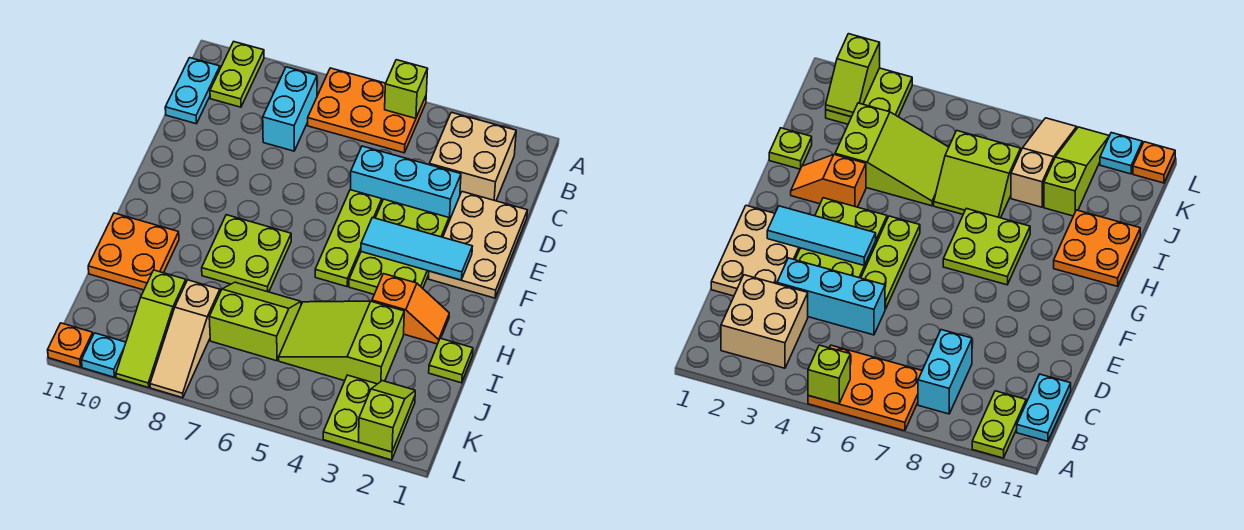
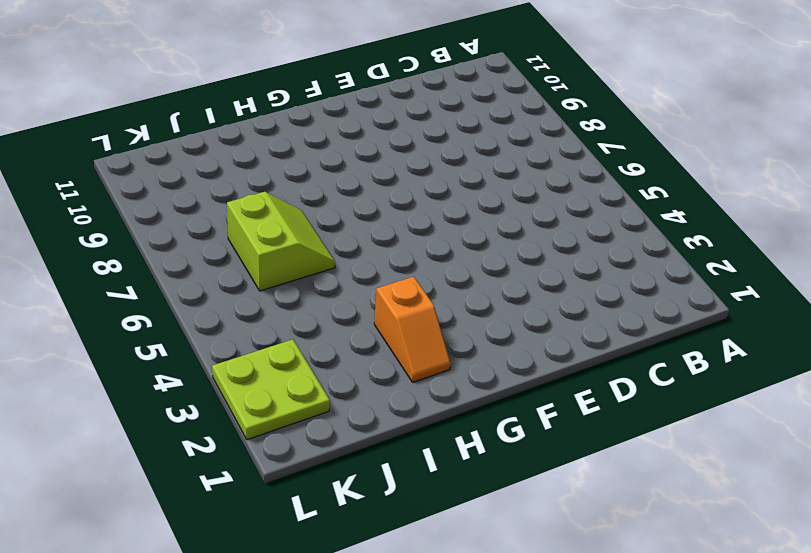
none -> orange 2x3 plate [308,68,426,153]
none -> lime 1x2 plate [210,42,264,107]
none -> tan 2x2 brick [429,112,516,201]

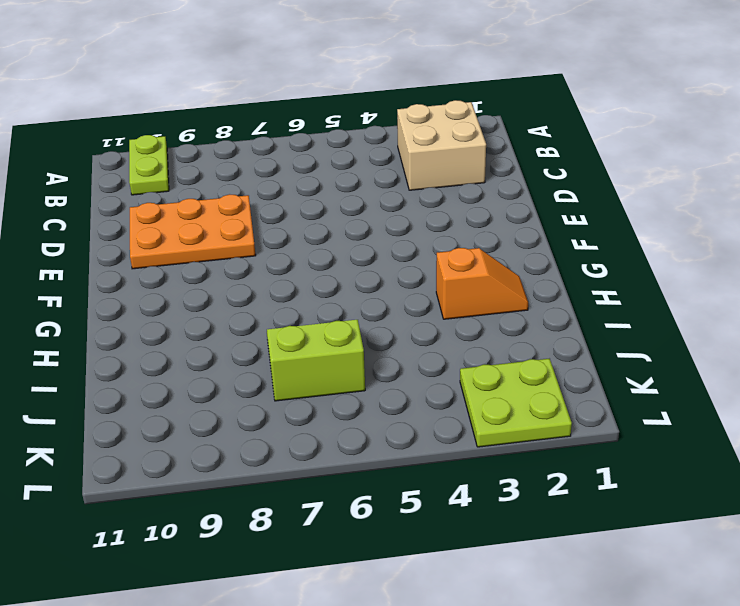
orange 2x3 plate [130,194,256,269] -> orange 2x3 plate moved to [308,68,426,153]
none -> cyan 1x2 brick [263,67,317,151]
none -> cyan 1x2 plate [165,58,220,124]
none -> tan 2x3 plate [429,192,527,298]

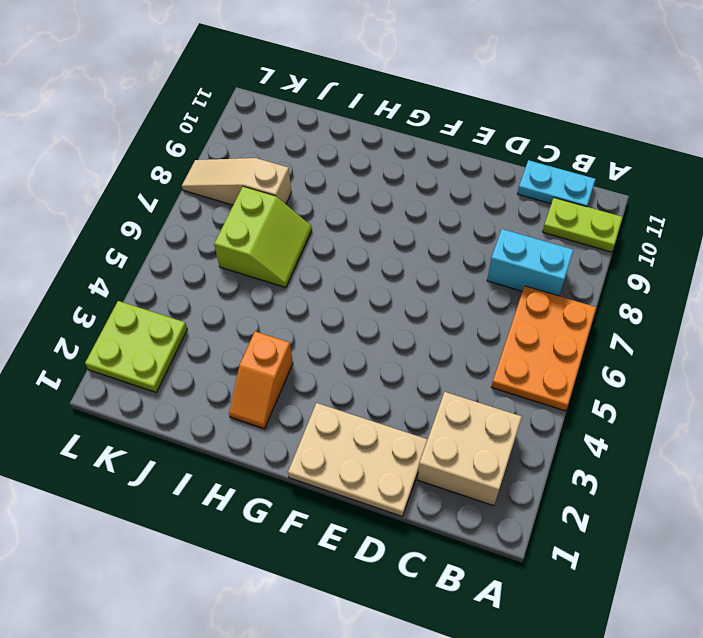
none -> cyan 1x3 brick [351,146,461,221]
none -> lime 2x3 plate [349,199,449,294]
none -> lime 1x3 plate [315,190,382,287]

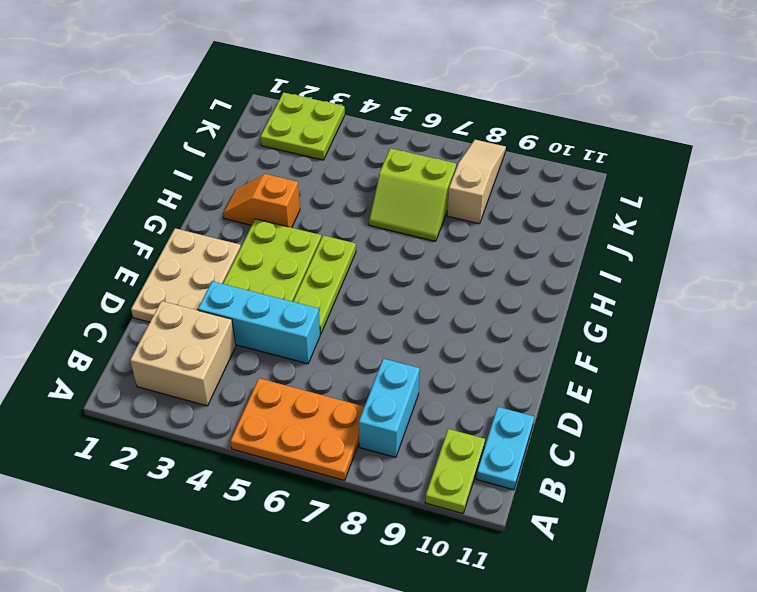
none -> lime 2x2 plate [202,215,291,292]
none -> orange 2x2 plate [88,213,179,290]
none -> lime 1x1 plate [429,338,473,383]

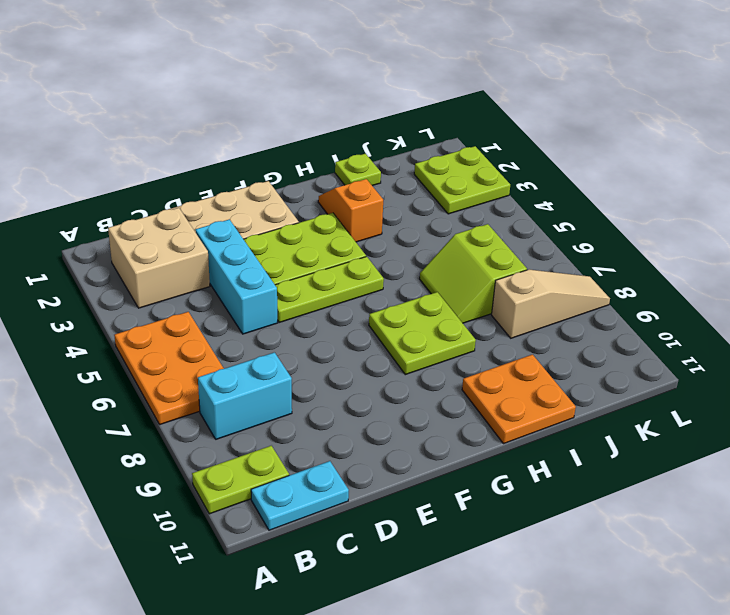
none -> lime 2x3 slope [279,301,404,384]
none -> lime 1x3 slope [116,270,186,388]
none -> cyan 1x1 plate [81,333,126,377]

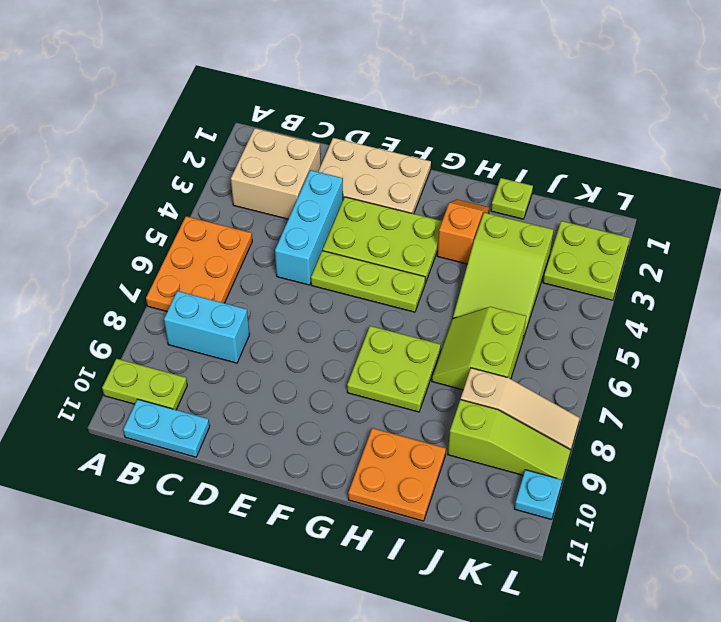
none -> orange 1x1 plate [48,323,93,367]
none -> lime 1x1 brick [385,60,428,118]
none -> cyan 1x3 tile [361,218,472,280]

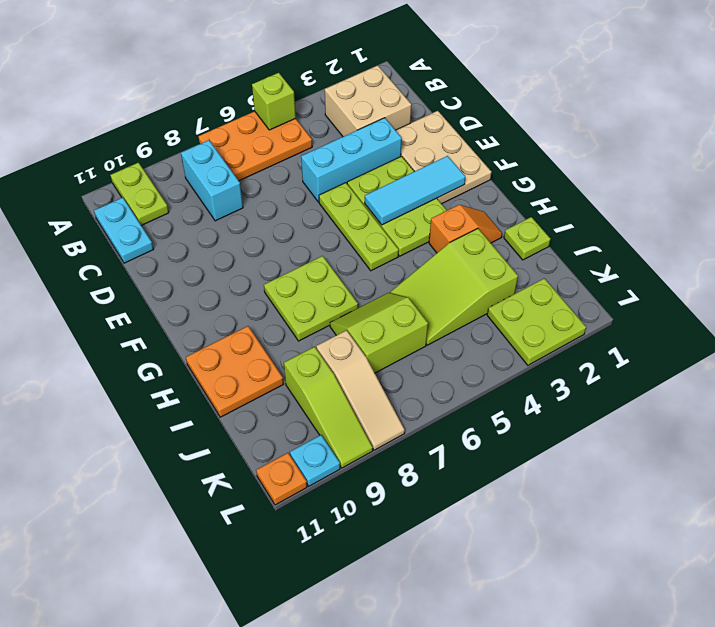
none -> lime 1x2 slope [359,381,415,452]

